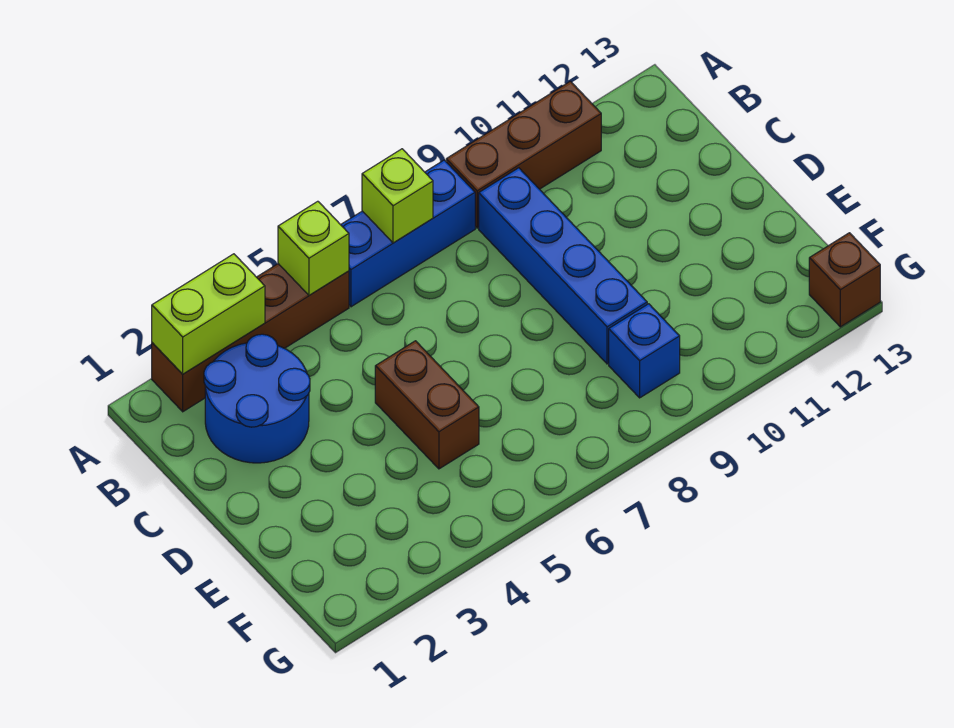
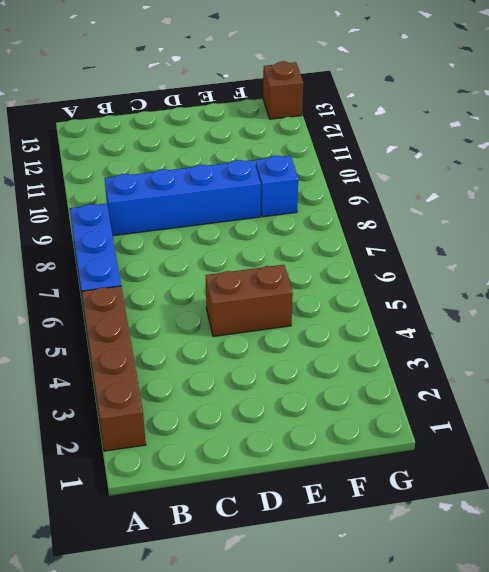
none -> brown 1x3 brick [446,81,601,228]
none -> blue 2x2 round brick [204,334,310,463]

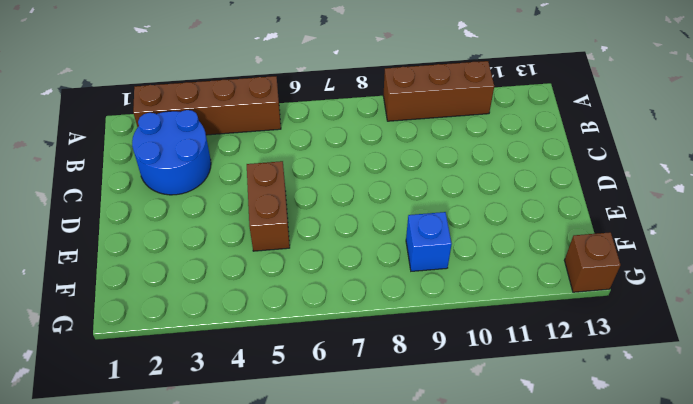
none -> blue 1x3 brick [341,160,475,307]
none -> blue 1x4 brick [479,168,647,364]

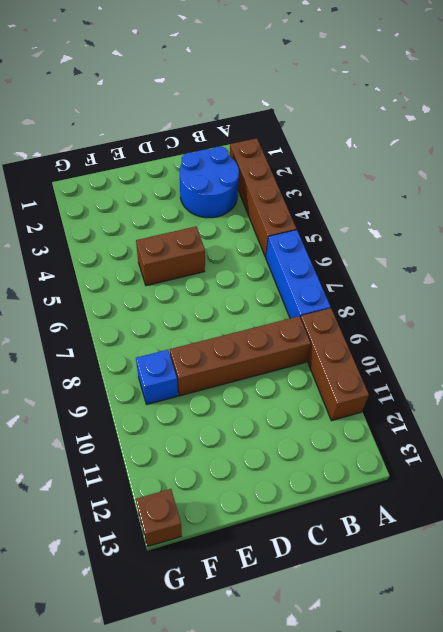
brown 1x4 brick [170,316,311,396] -> blue 1x4 brick [479,168,647,364]
none -> lime 1x2 brick [152,254,265,374]
none -> lime 1x1 brick [278,201,349,295]

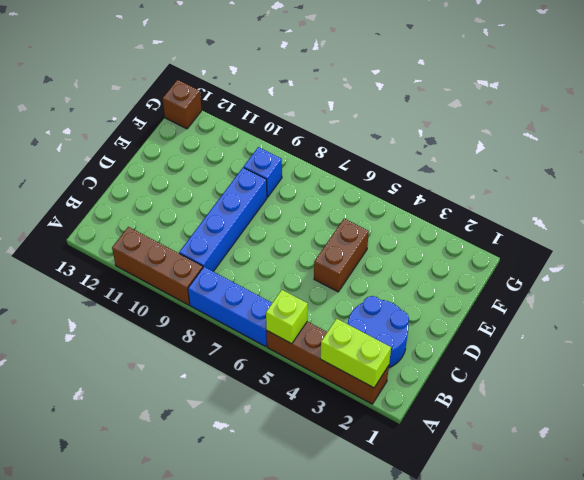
none -> lime 1x1 brick [362,149,433,243]

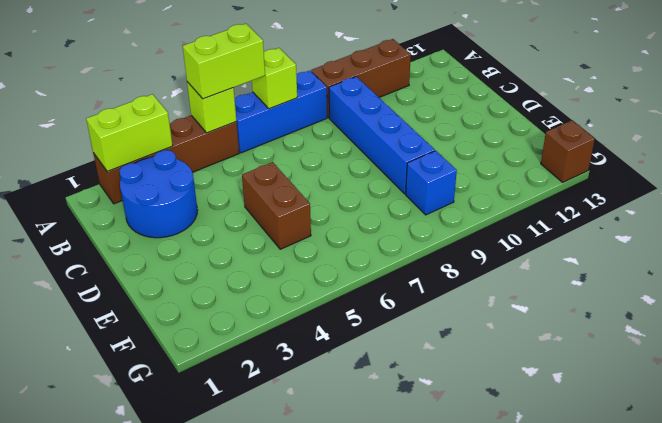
lime 1x2 brick [183,24,265,99] -> none

